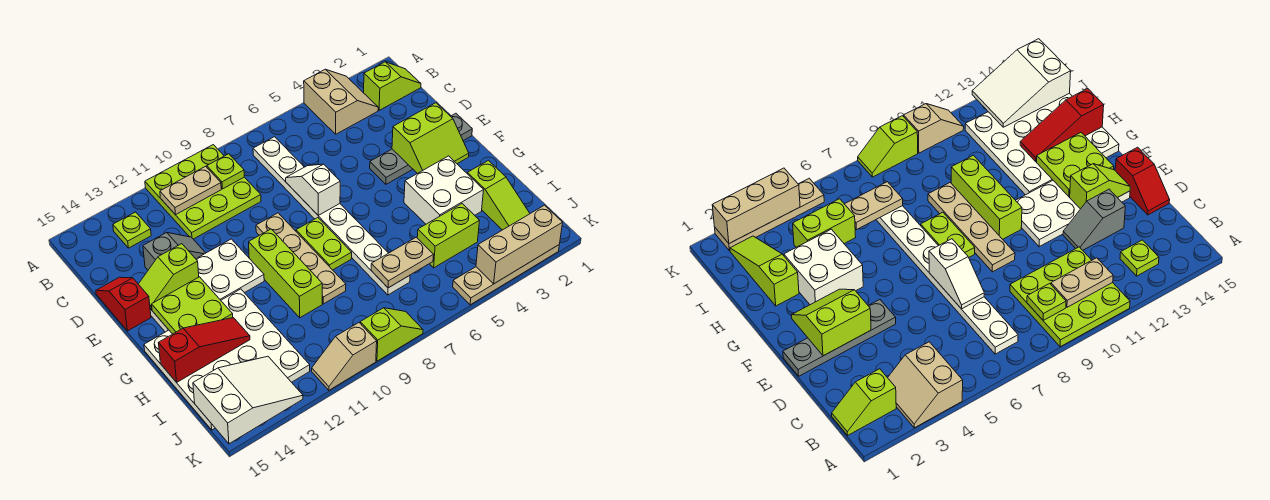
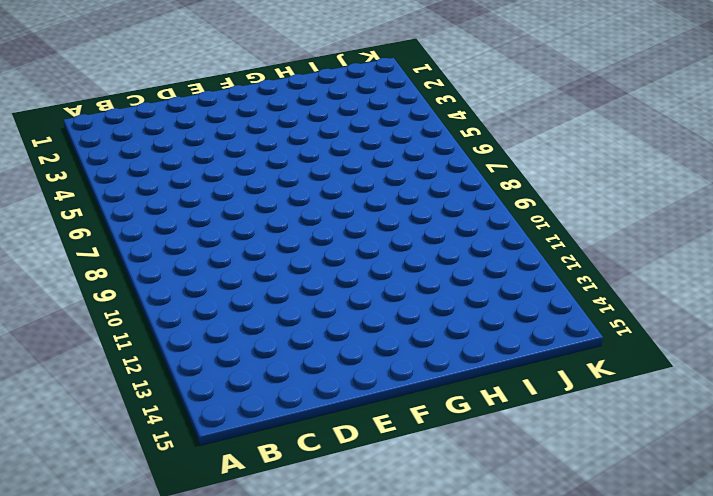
none -> tan 2x2 slope [304,69,378,134]
none -> lime 3x3 plate [145,145,261,239]
none -> lime 1x2 slope [364,62,421,110]

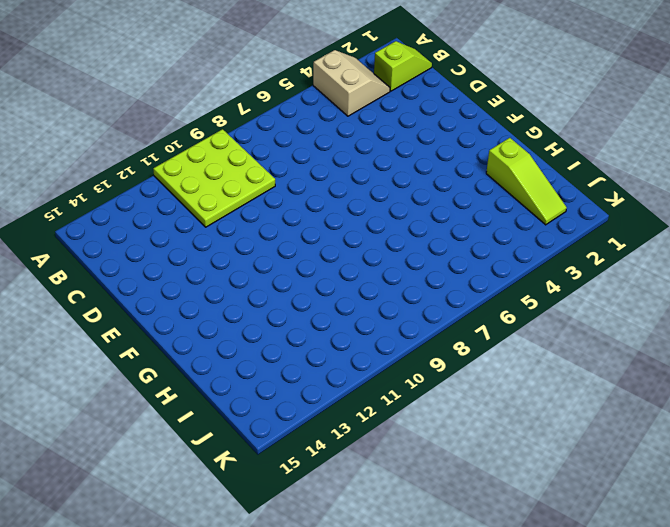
none -> white 1x8 plate [253,137,410,295]
none -> lime 1x1 plate [113,212,151,248]
none -> grey 1x2 slope [143,233,205,270]

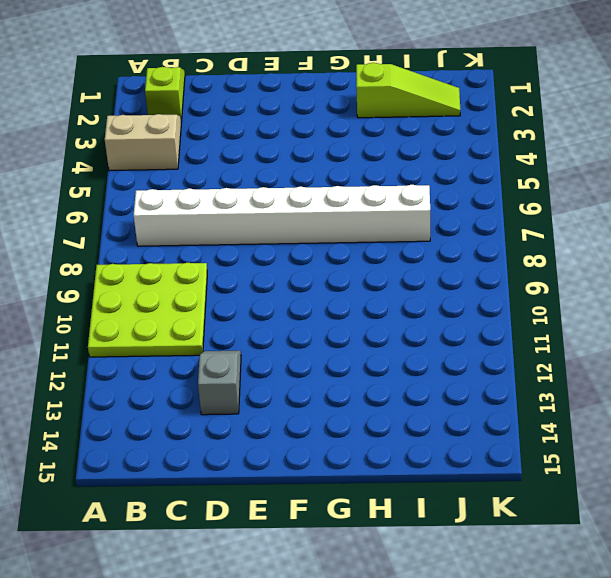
white 1x8 brick [134,185,430,246] -> white 1x8 plate [253,137,410,295]
none -> lime 1x1 plate [113,212,151,248]
none -> red 1x2 slope [96,277,151,331]
none -> grey 1x4 plate [370,113,472,184]

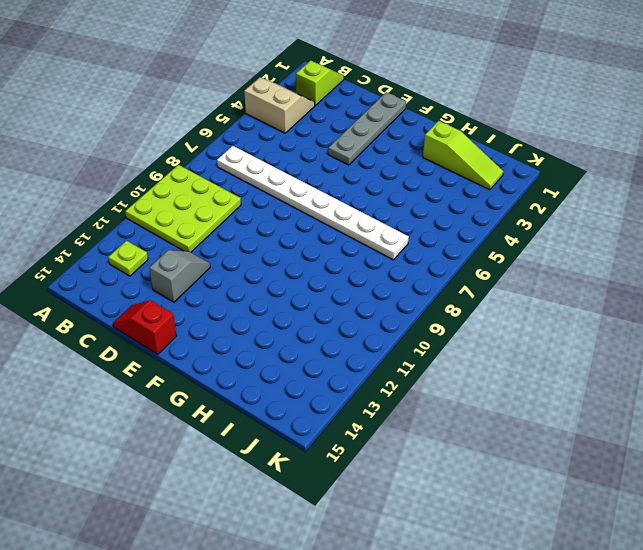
none -> tan 1x4 plate [256,213,346,304]
none -> white 2x4 plate [150,239,264,332]
none -> lime 1x2 plate [296,218,352,270]

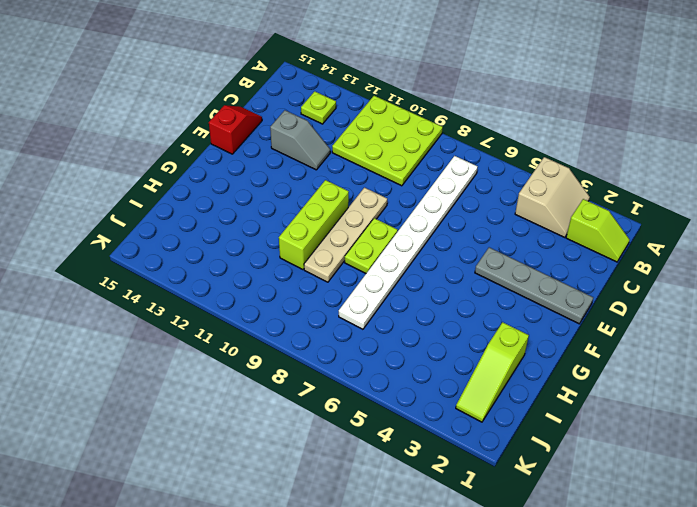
none -> white 2x4 plate [150,239,264,332]
none -> white 2x2 brick [404,156,484,224]
none -> white 4x4 plate [144,289,310,430]

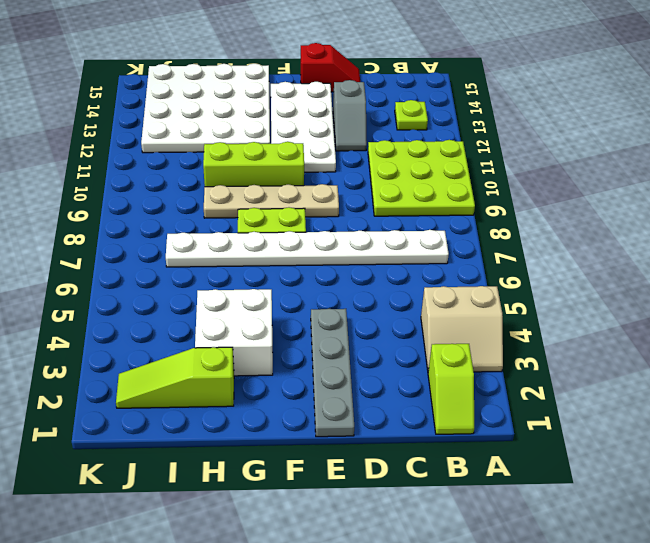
none -> lime 1x2 brick [417,204,479,268]
none -> tan 1x4 plate [453,245,559,305]
none -> lime 1x2 slope [360,308,423,361]

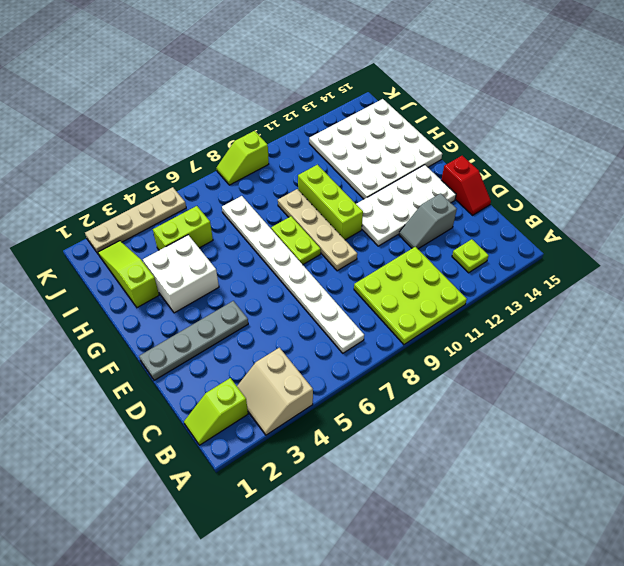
none -> tan 1x2 slope [312,323,377,390]
none -> lime 1x1 plate [207,154,244,189]
none -> tan 1x2 plate [160,166,221,215]

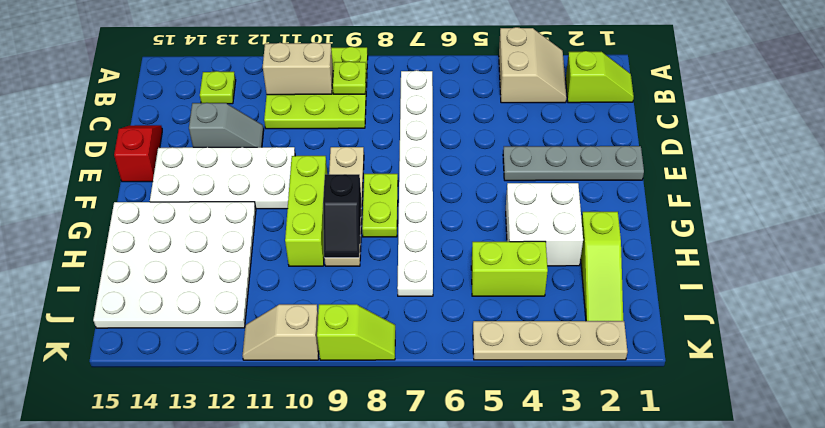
tan 1x2 brick [263,43,333,95] -> tan 1x2 plate [160,166,221,215]
black 1x2 slope [323,174,361,258] -> none
none -> white 1x2 slope [286,164,340,215]
none -> lime 2x2 slope [392,103,469,174]
none -> lime 1x2 slope [139,244,199,310]

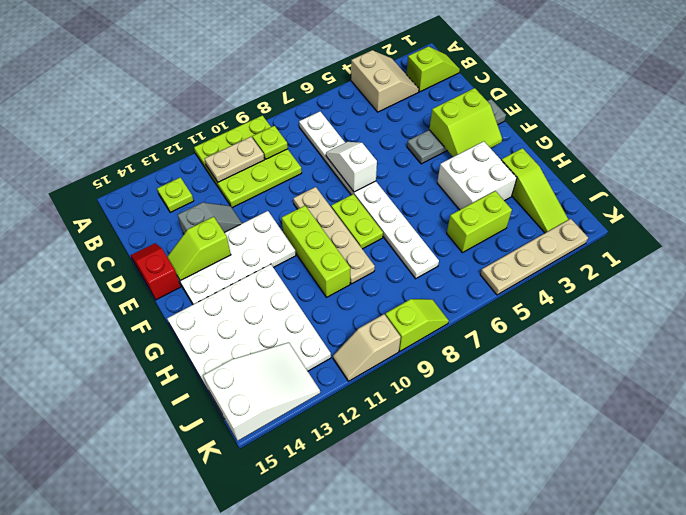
none -> lime 2x2 plate [152,277,233,334]
none -> red 1x3 slope [159,318,250,382]
none -> tan 1x2 plate [371,237,433,288]

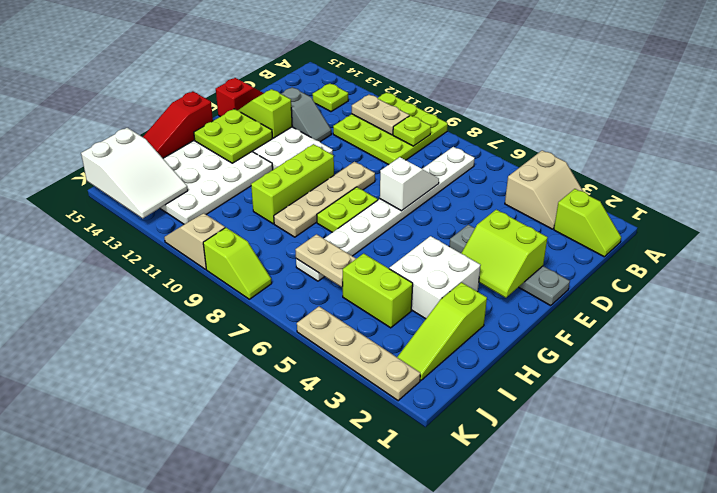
red 1x3 slope [143,91,213,158] -> red 1x3 slope turned to [159,318,250,382]
none -> tan 1x3 brick [476,205,563,284]

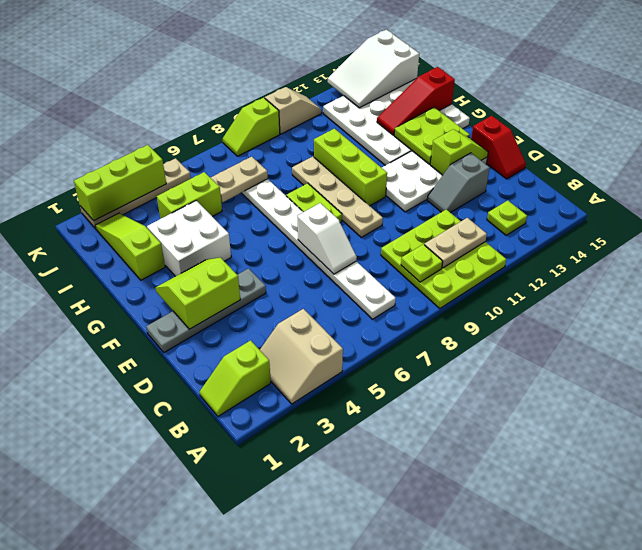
lime 1x3 brick [74,145,166,221] -> tan 1x3 brick [476,205,563,284]

